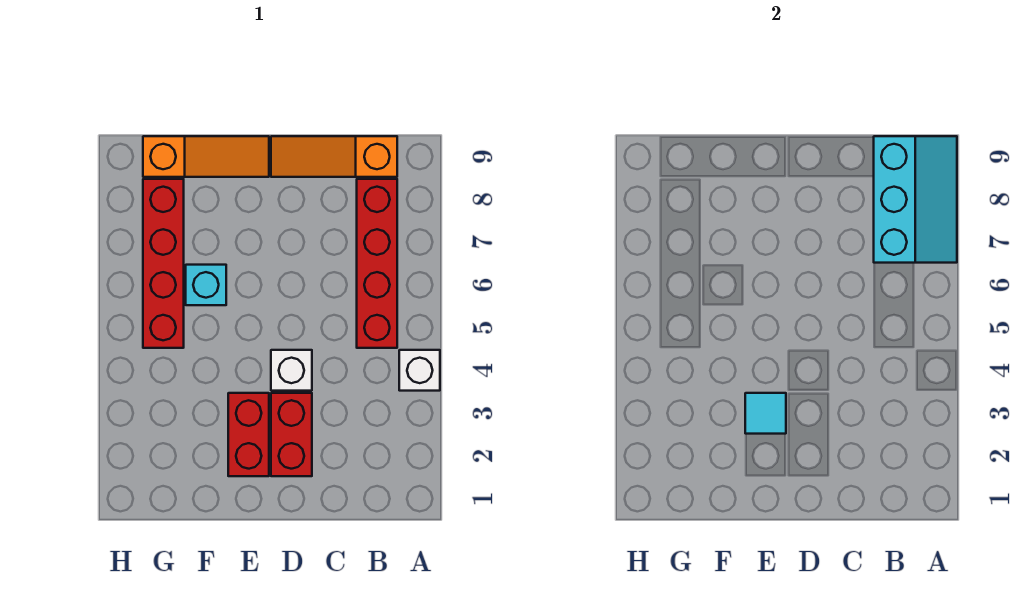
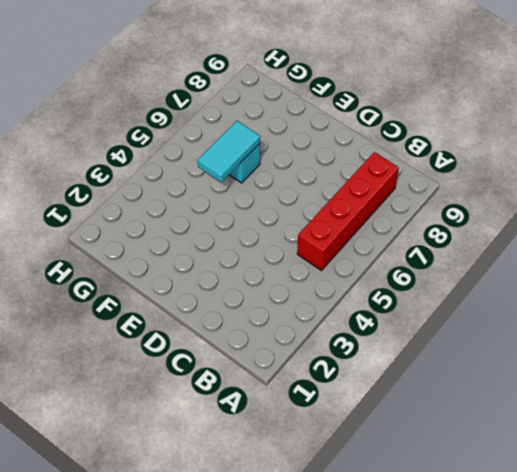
cyan 1x2 tile [197,121,260,182] -> none
none -> white 1x1 brick [399,350,440,391]
none -> orange 1x3 slope [271,136,397,177]

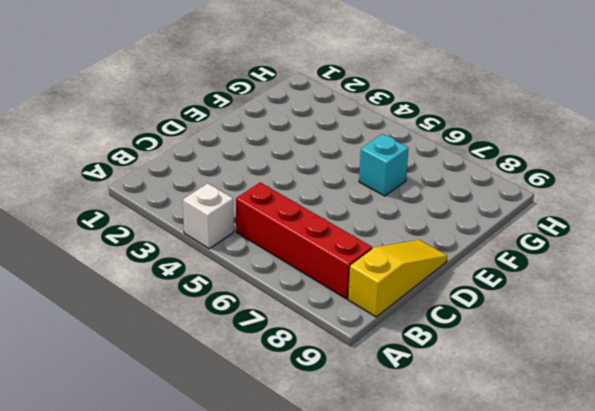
yellow 1x3 slope [348,240,447,317] -> orange 1x3 slope [271,136,397,177]
none -> red 1x2 brick [271,393,312,476]
none -> white 1x1 brick [271,350,312,391]

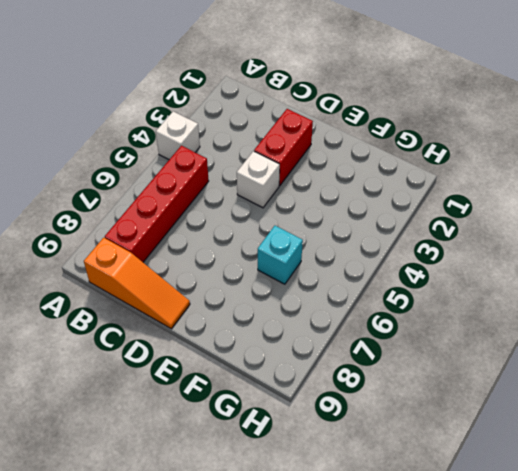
none -> red 1x2 brick [228,393,269,476]
none -> orange 1x3 slope [143,136,269,177]

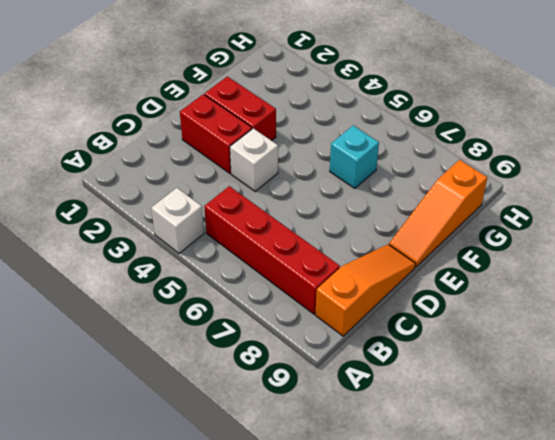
none -> red 1x4 brick [143,179,184,348]
none -> cyan 2x3 slope [874,136,957,263]

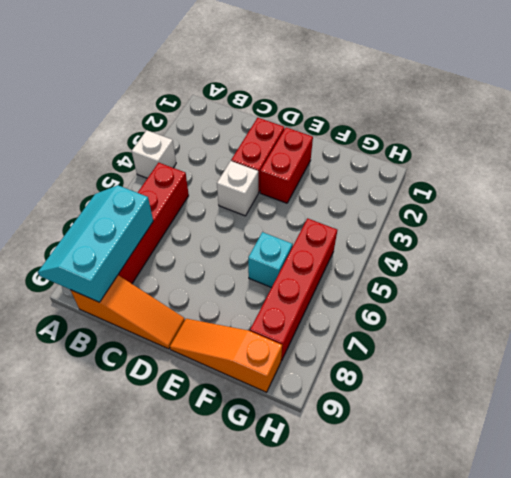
none -> cyan 1x1 tile [745,393,786,434]

